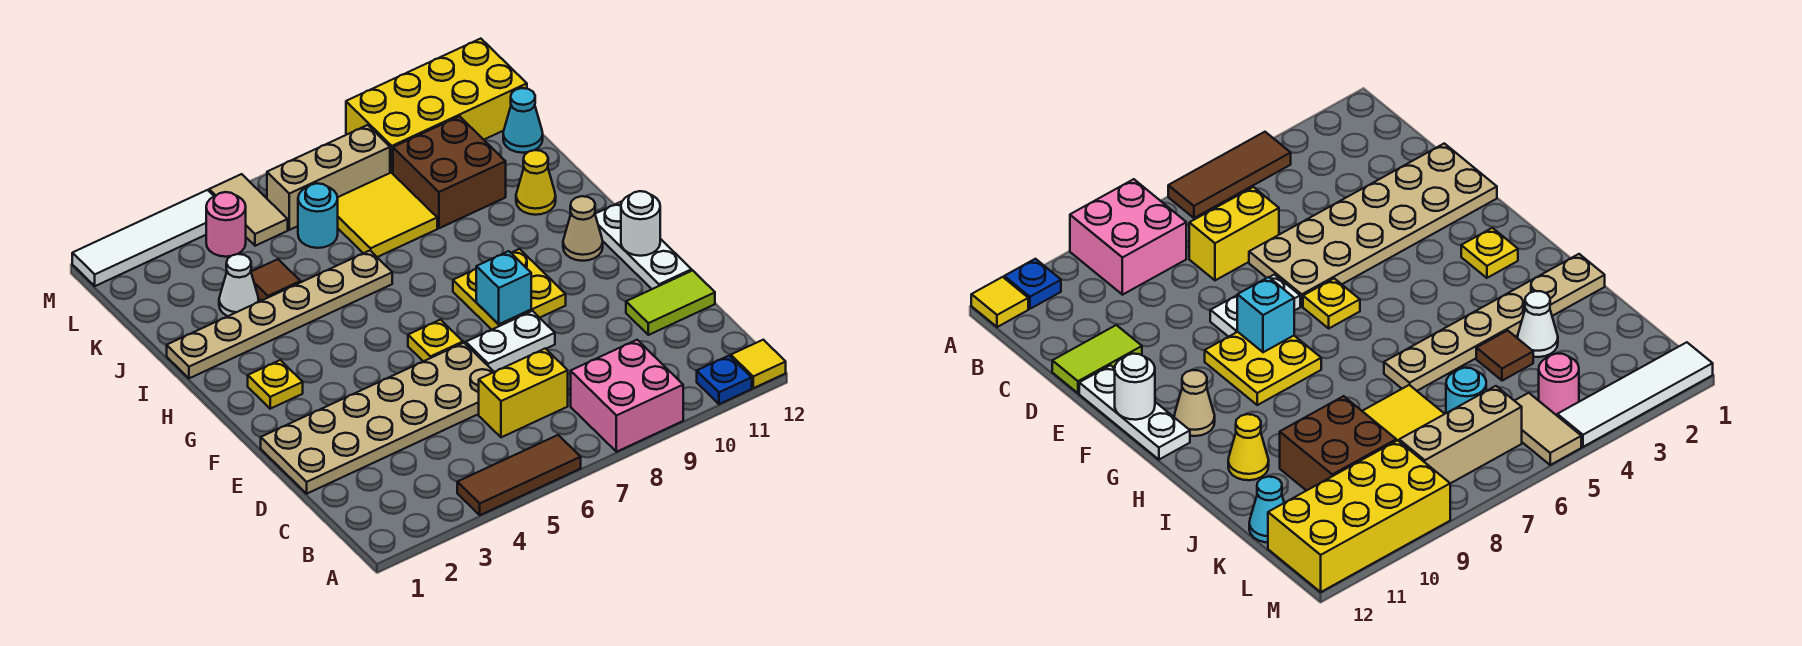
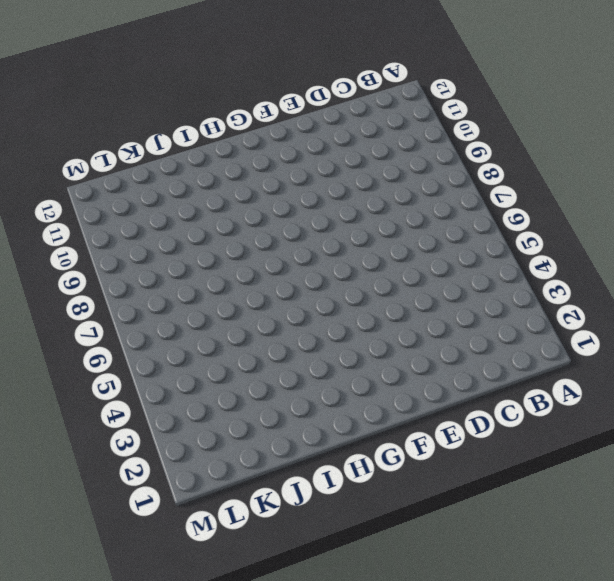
none -> brown 1x3 tile [457,435,581,515]
none -> pink 2x2 brick [571,340,683,452]
none -> blue 1x1 plate [697,356,752,404]

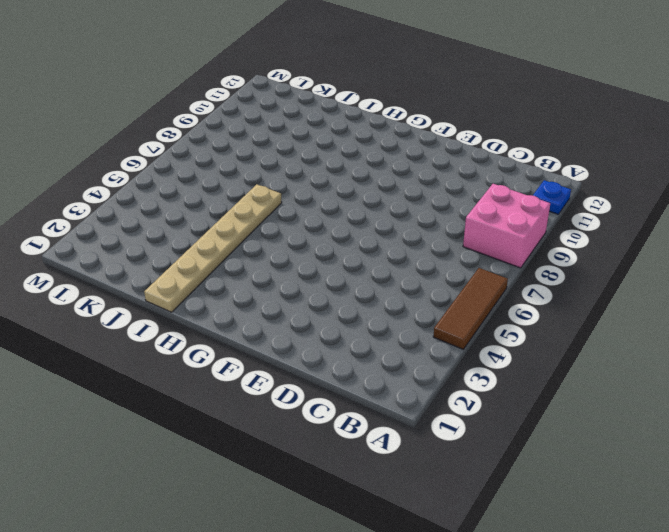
none -> yellow 1x1 tile [731,340,786,388]
none -> yellow 1x2 brick [479,348,568,437]
none -> tan 2x6 plate [261,343,494,494]

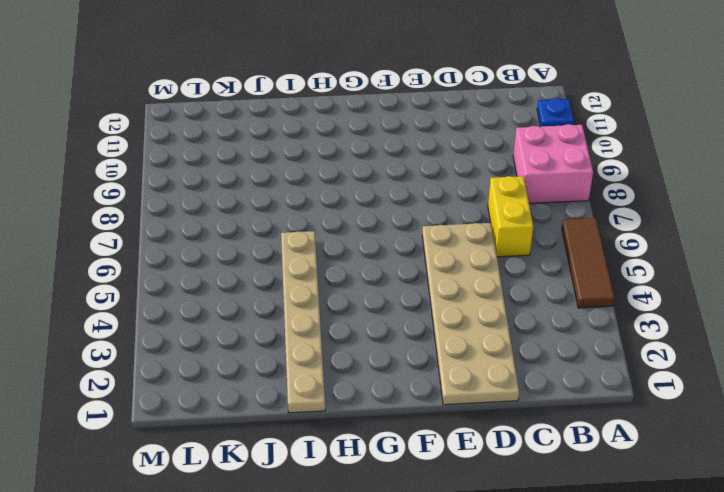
none -> yellow 1x1 tile [731,340,786,388]
none -> lime 1x2 tile [626,270,715,335]
none -> white 1x2 plate [466,311,555,372]

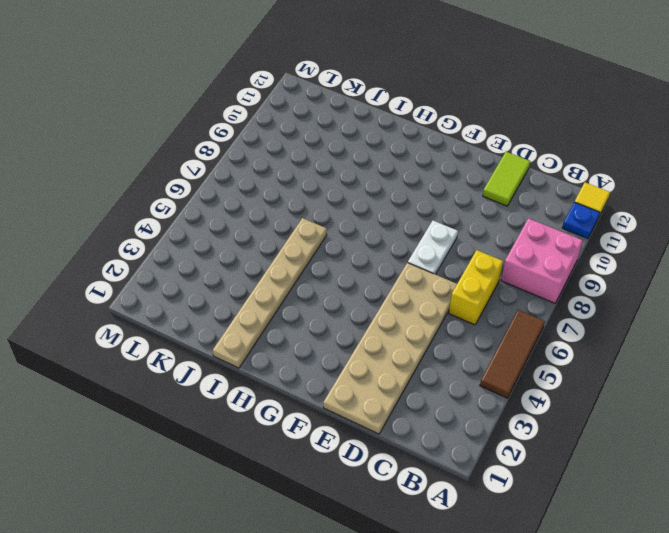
none -> white 1x3 plate [595,202,692,289]
none -> yellow 1x1 plate [408,320,463,361]
none -> yellow 2x2 plate [453,249,566,330]

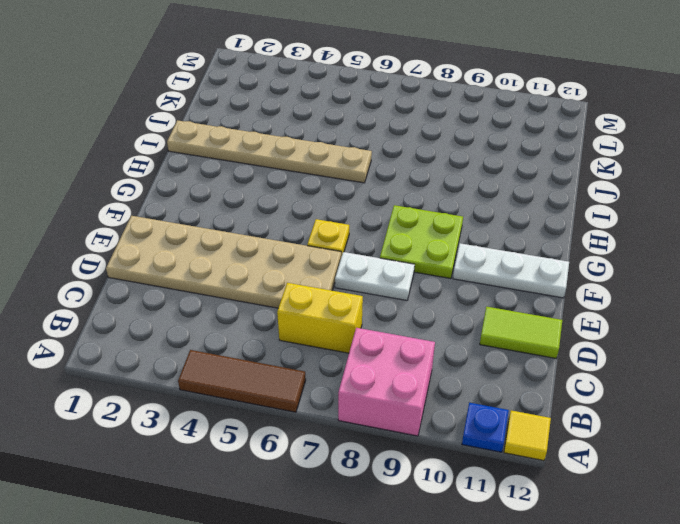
lime 2x2 plate [380,205,463,278] -> yellow 2x2 plate [453,249,566,330]
white 1x3 plate [453,243,569,298] -> white 1x3 plate turned to [595,202,692,289]
none -> yellow 1x1 plate [248,360,303,409]
none -> tan 1x1 cone [563,196,603,261]
none -> yellow 1x1 cone [516,150,556,215]

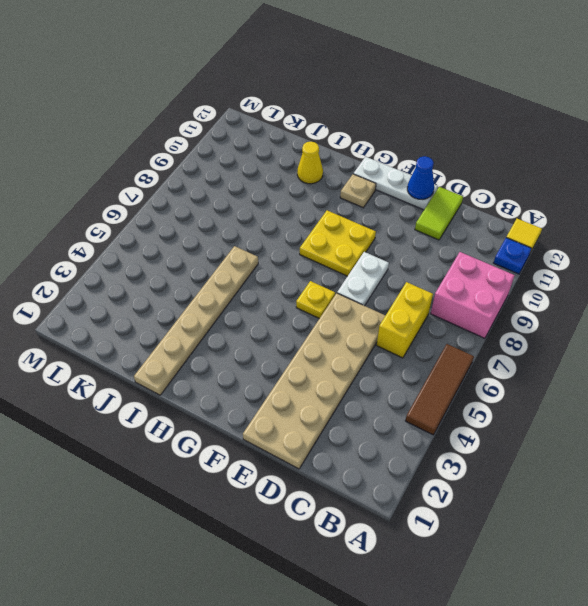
blue 1x1 cone [407,156,434,199] -> none
tan 1x1 plate [340,174,376,208] -> tan 1x1 cone [563,196,603,261]
none -> yellow 1x1 plate [248,360,303,409]
none -> white 1x1 cone [219,254,259,316]
none -> brown 1x1 tile [251,259,301,301]

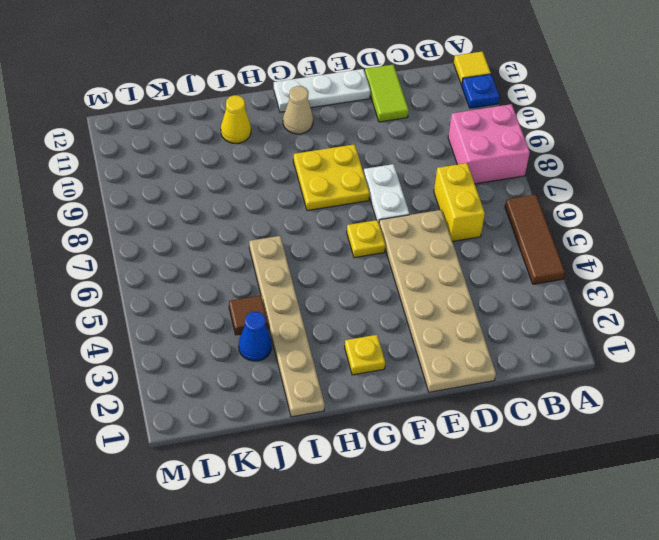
blue 1x1 cone [239,312,272,361] -> white 1x1 cone [219,254,259,316]
none -> yellow 2x2 tile [337,173,437,257]
none -> brown 2x2 brick [393,116,506,228]
none -> cyan 1x1 round brick [298,183,338,248]

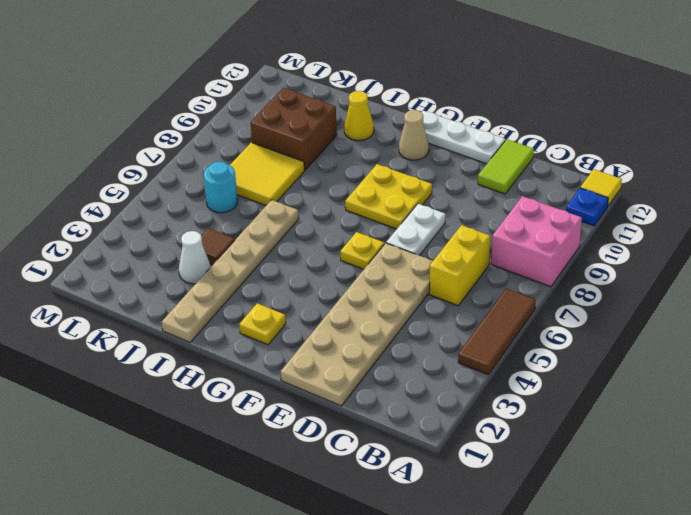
none -> cyan 1x1 cone [503,88,543,153]
none -> pink 1x1 round brick [206,192,246,257]
none -> tan 1x2 tile [209,174,288,246]

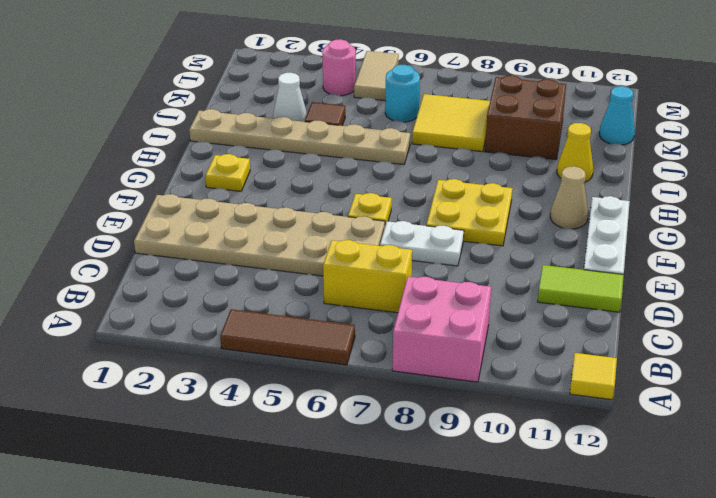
none -> blue 1x1 plate [697,356,752,404]
none -> tan 1x3 brick [267,125,390,230]
none -> yellow 2x4 brick [346,39,527,174]

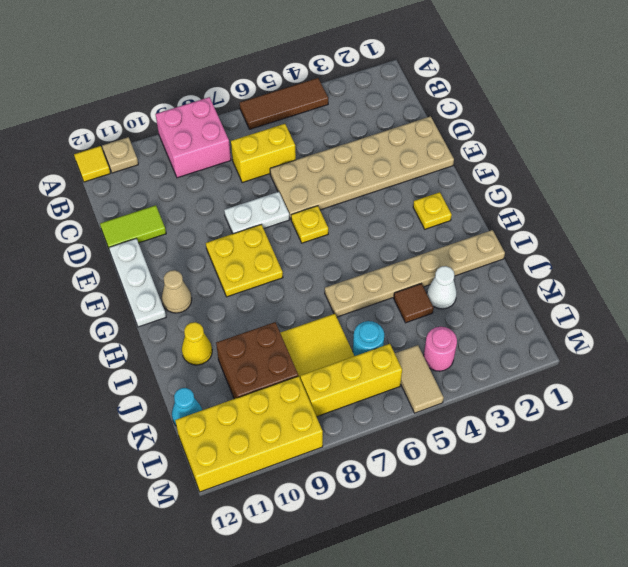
tan 1x1 plate [102,137,138,173] -> blue 1x1 plate [697,356,752,404]
yellow 1x3 brick [300,344,402,417] -> tan 1x3 brick [267,125,390,230]
none -> white 1x4 tile [72,190,214,286]
none -> cyan 1x1 brick [476,251,531,324]
none -> white 1x1 round brick [621,191,660,256]

